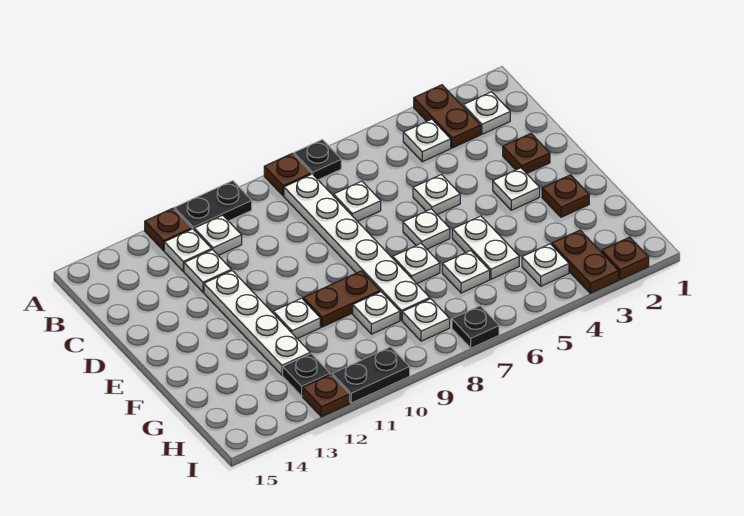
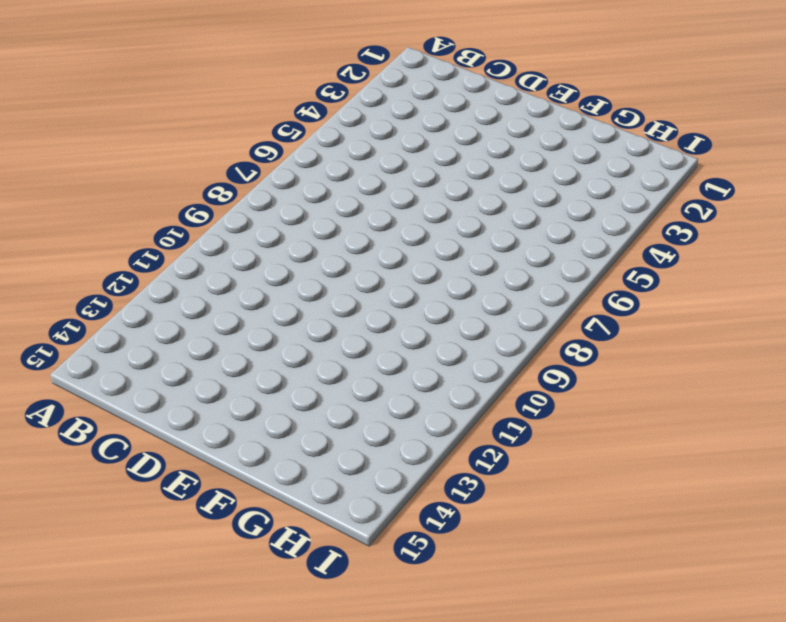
none -> brown 1x2 plate [414,85,481,148]
none -> black 1x1 plate [294,140,341,180]
none -> brown 1x1 plate [264,153,311,196]
none -> black 1x2 plate [175,181,252,230]

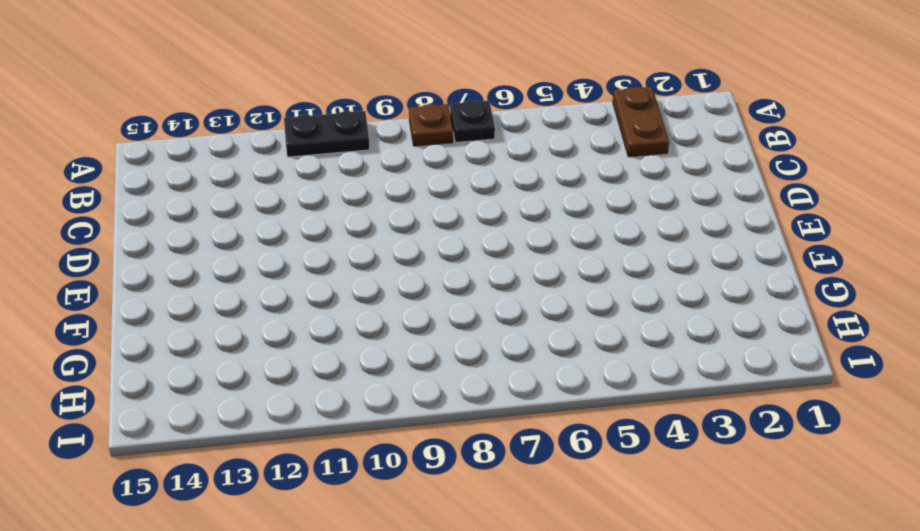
none -> brown 1x1 plate [145,208,192,251]
none -> white 1x1 plate [463,92,510,134]
none -> white 1x1 plate [403,119,451,162]
none -> white 1x6 plate [284,174,430,320]

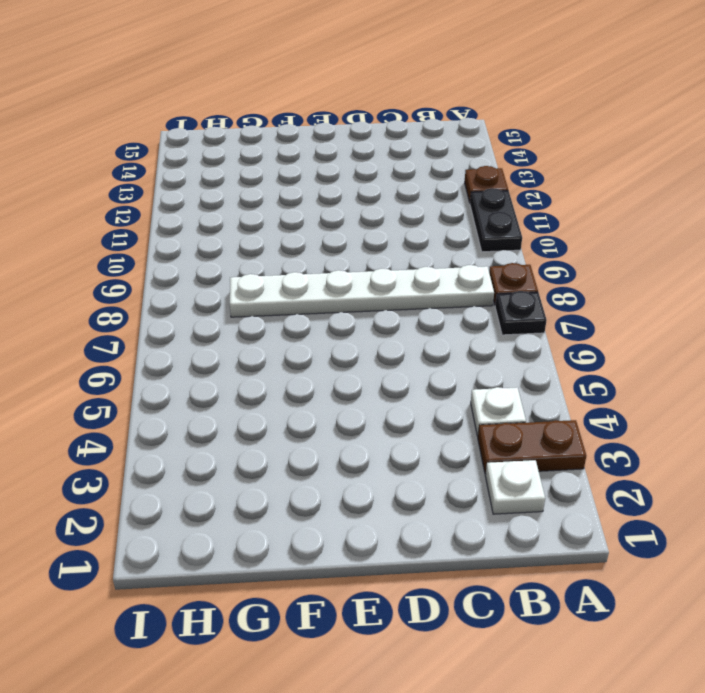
none -> white 1x1 plate [194,215,242,255]
none -> white 1x1 plate [164,229,212,271]
none -> white 1x1 plate [334,181,381,221]
none -> white 1x1 plate [184,250,231,292]

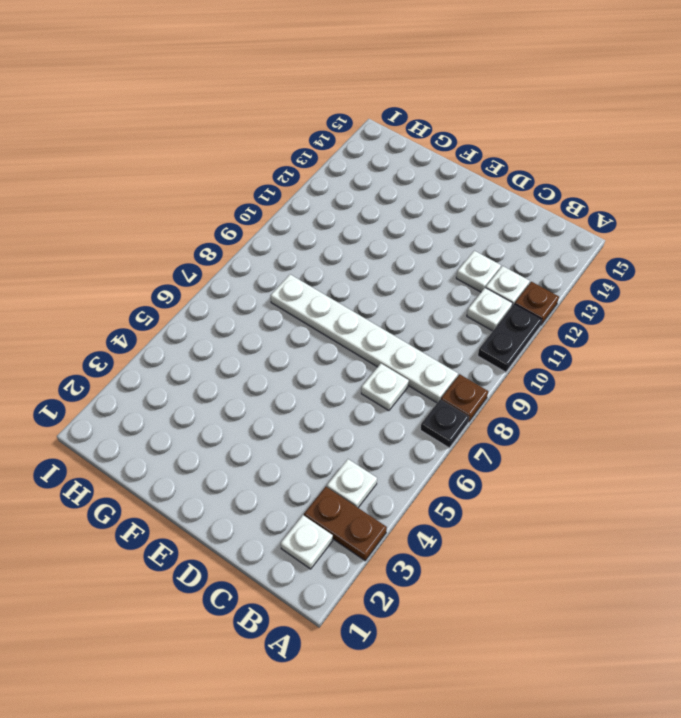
none -> brown 1x1 plate [503,134,550,174]
none -> white 1x1 plate [413,175,460,215]
none -> white 1x4 plate [204,271,310,375]
none -> white 1x1 plate [493,168,540,210]

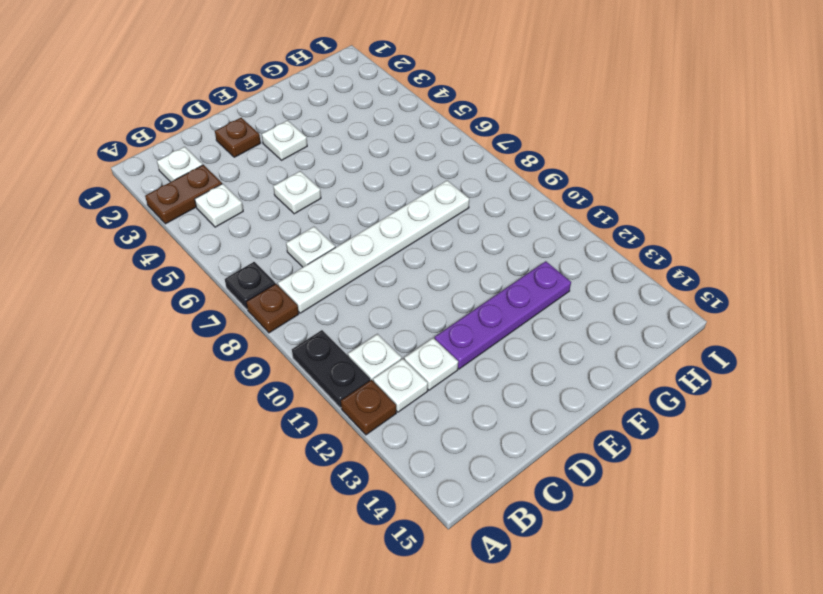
purple 1x4 plate [435,261,571,369] -> white 1x4 plate [204,271,310,375]
none -> white 1x1 plate [403,209,450,249]
none -> brown 1x1 plate [542,175,589,217]
none -> white 1x2 plate [452,216,519,279]
none -> white 1x1 plate [393,244,440,284]

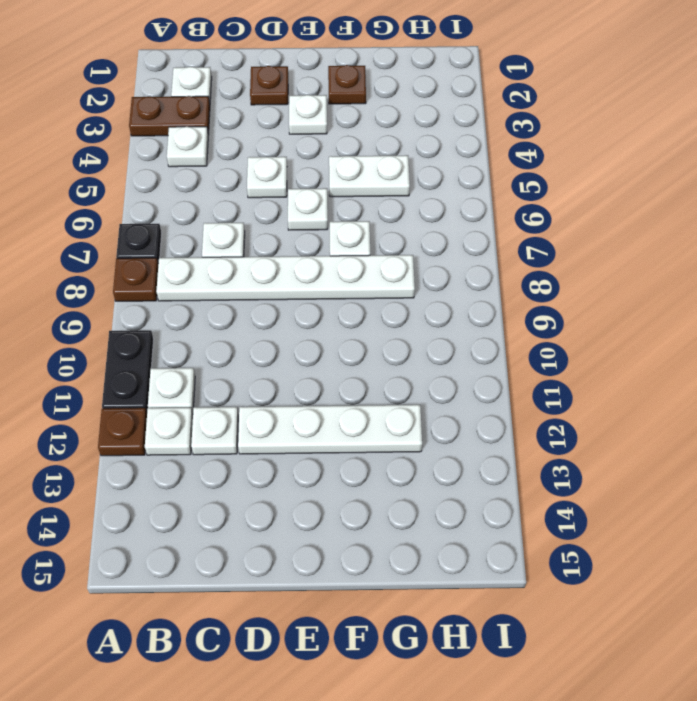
none -> brown 1x2 plate [303,271,380,327]
none -> white 1x1 plate [273,298,320,338]
none -> white 1x1 plate [442,251,490,293]
none -> white 1x1 plate [353,292,400,334]

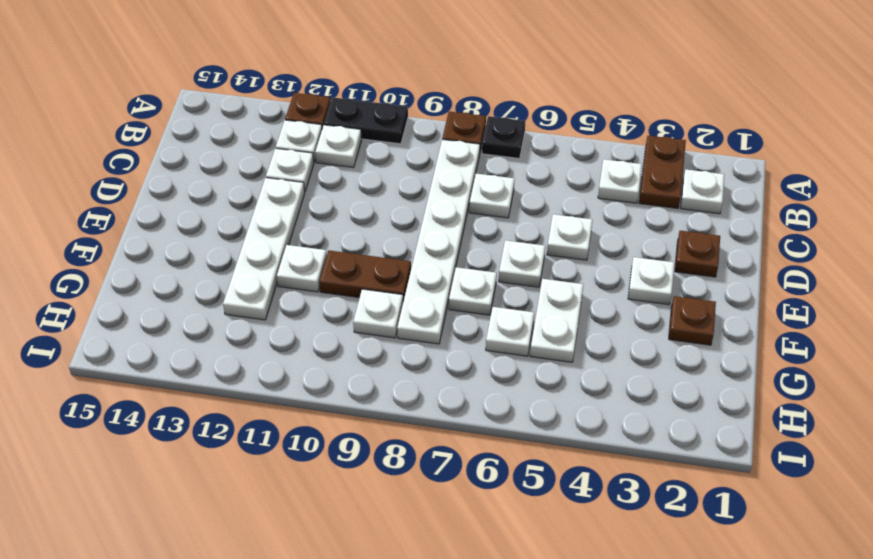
none -> brown 1x2 plate [552,230,619,293]
none -> white 1x1 plate [522,244,569,286]
none -> white 1x1 plate [402,299,450,341]
none -> black 1x1 plate [283,354,330,396]

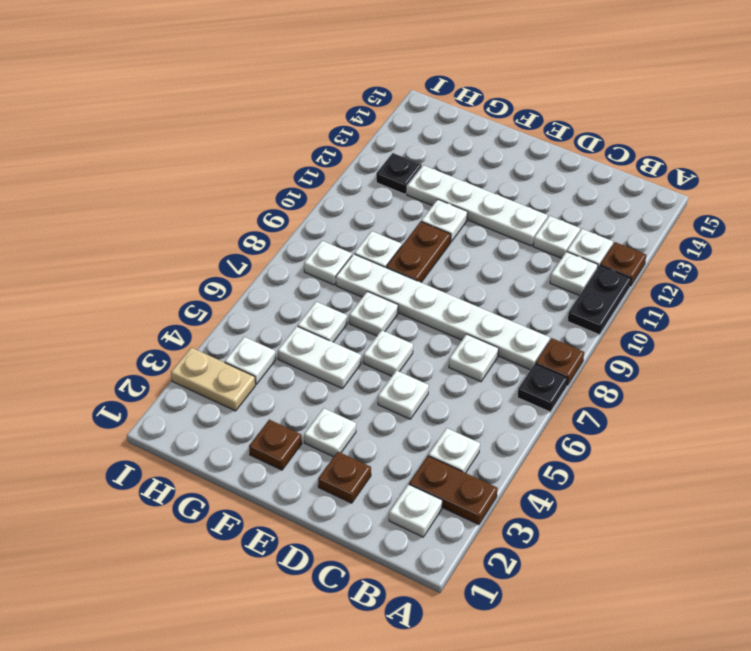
tan 1x2 plate [171,348,255,411] -> brown 1x2 plate [552,230,619,293]
none -> brown 1x1 plate [601,237,649,280]
none -> black 1x1 plate [452,306,499,348]
none -> black 1x2 plate [332,347,410,403]
none -> brown 1x1 plate [303,374,350,417]

